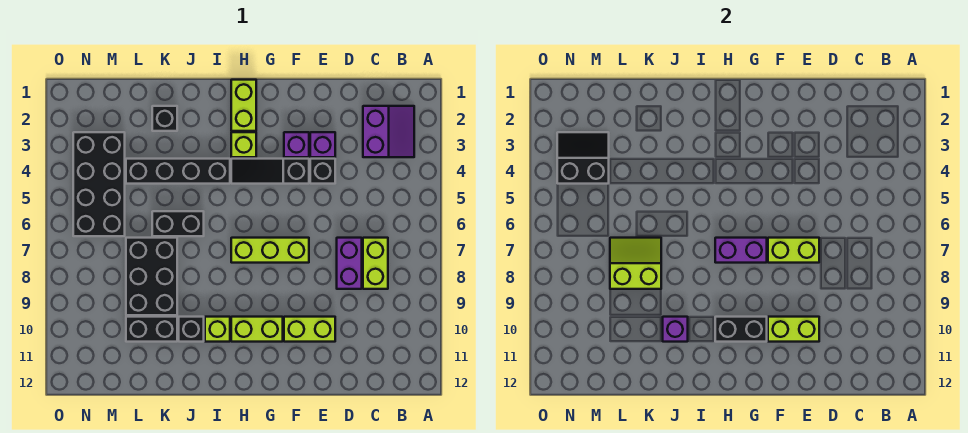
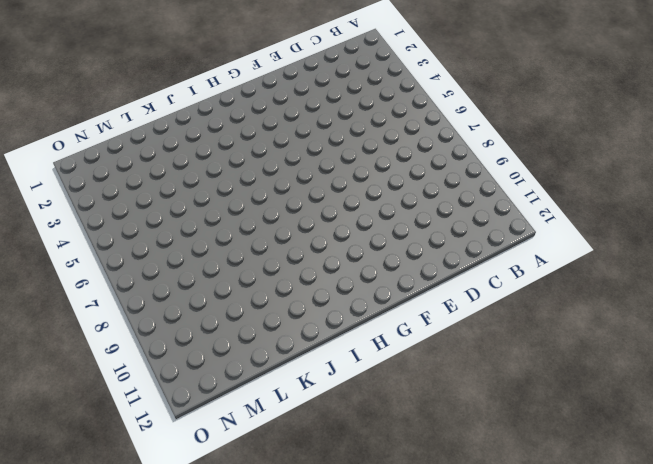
none -> purple 2x2 slope [363,106,414,157]
none -> lime 1x2 brick [363,238,388,289]
none -> purple 1x2 brick [337,238,362,289]

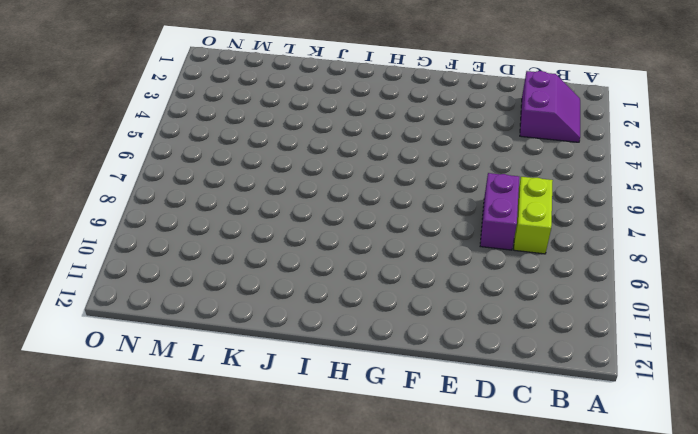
none -> purple 1x1 brick [310,132,335,157]
none -> black 1x1 brick [310,159,335,184]
none -> lime 1x2 brick [284,317,335,342]

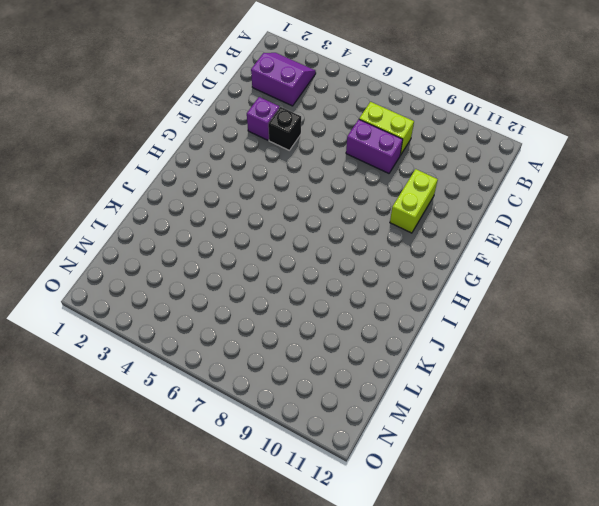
none -> purple 1x1 brick [284,132,309,157]
none -> black 1x3 slope [231,159,309,184]
none -> lime 1x3 brick [231,238,309,263]

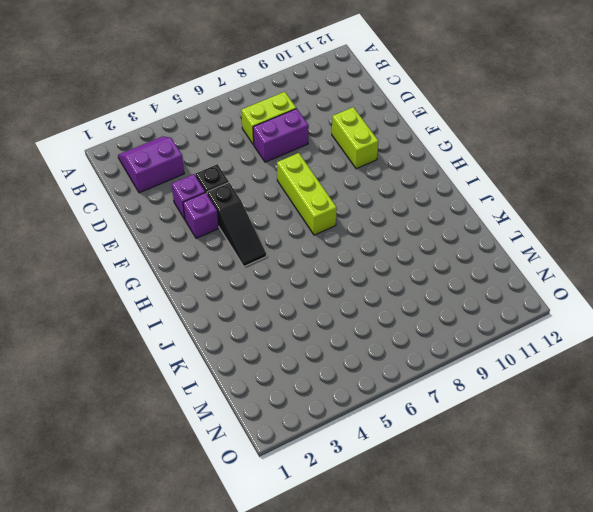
none -> lime 1x2 brick [231,317,283,342]
none -> lime 1x2 brick [231,80,256,131]
none -> lime 1x1 brick [231,132,256,157]

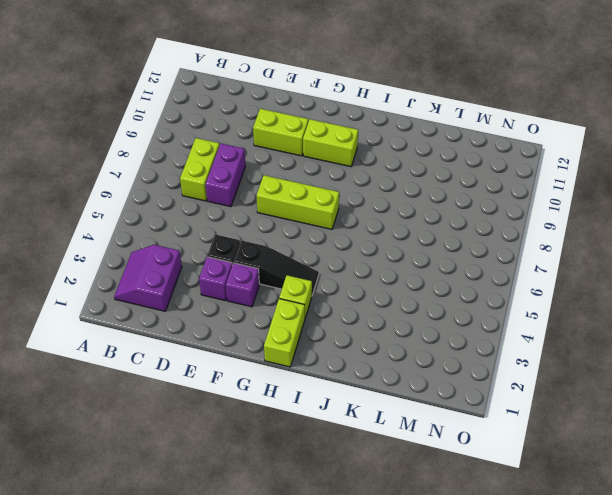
none -> black 1x4 brick [126,159,230,184]
none -> lime 1x1 brick [205,317,230,342]
none -> black 1x2 brick [152,211,204,236]

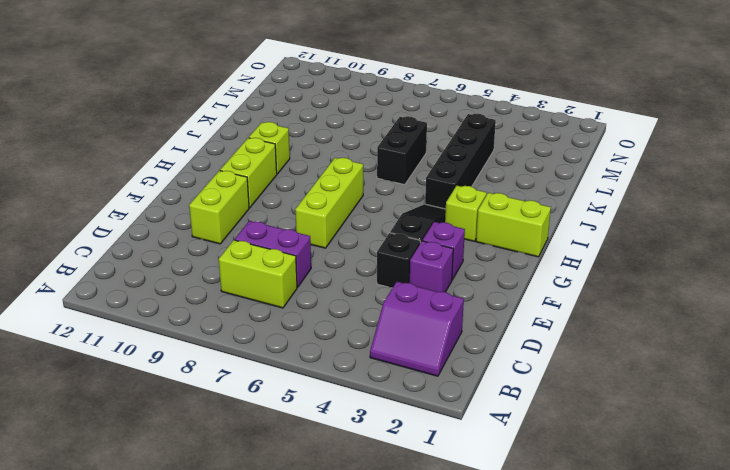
none -> black 1x1 brick [179,317,204,342]
none -> black 1x1 brick [152,106,177,131]
none -> black 2x3 brick [126,238,177,315]

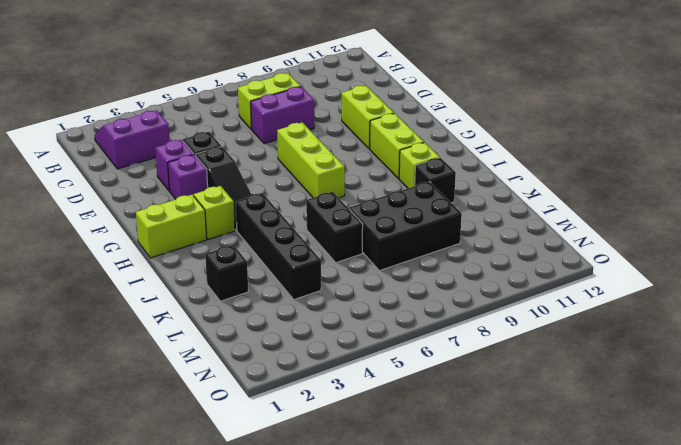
none -> black 1x2 brick [126,317,177,342]
none -> black 2x4 brick [73,132,125,236]
none -> lime 1x2 brick [768,238,819,263]

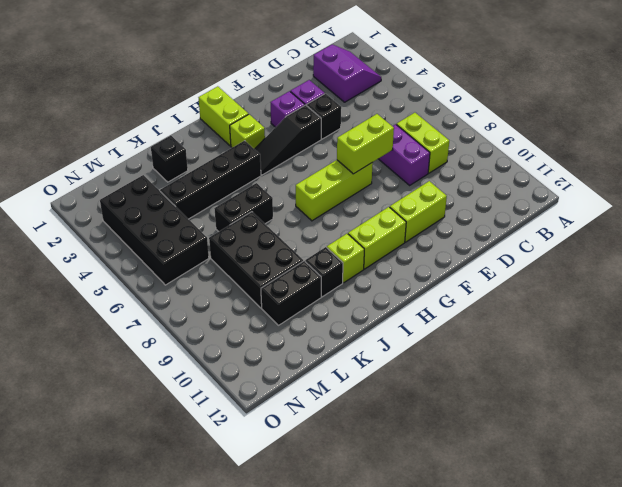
none -> lime 1x2 brick [768,317,819,342]
none -> purple 1x2 brick [715,238,767,263]
none -> black 1x2 brick [715,317,767,342]

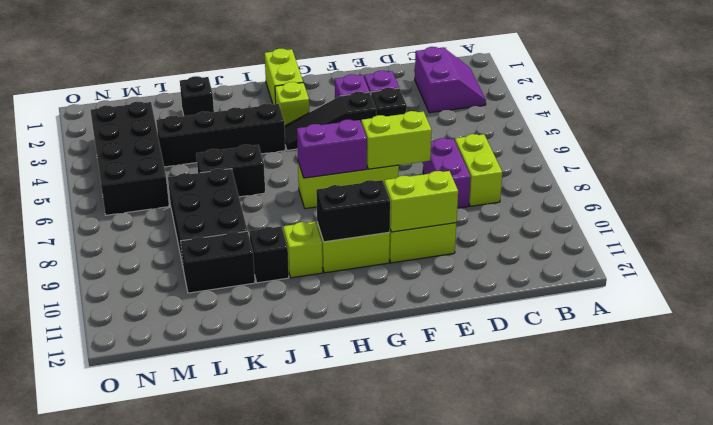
none -> purple 1x1 brick [663,317,688,342]
none -> lime 2x2 slope [610,238,661,289]
none -> black 2x2 slope [557,132,609,184]

